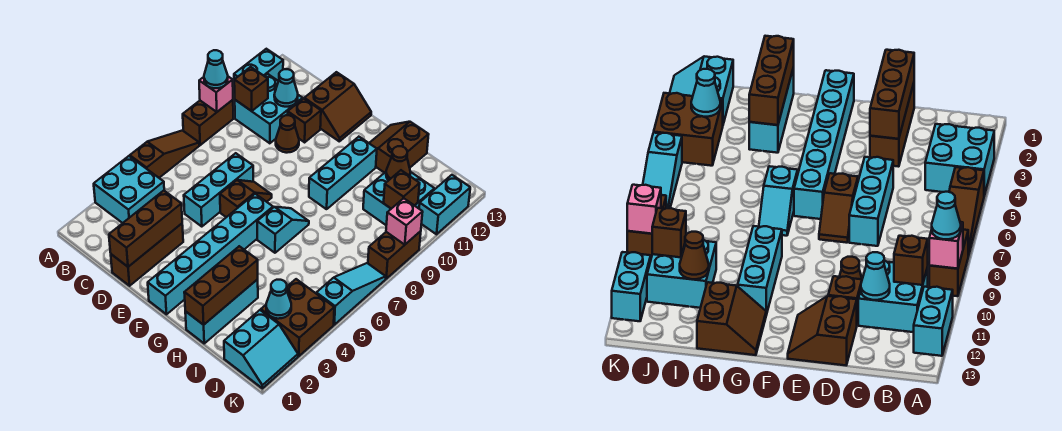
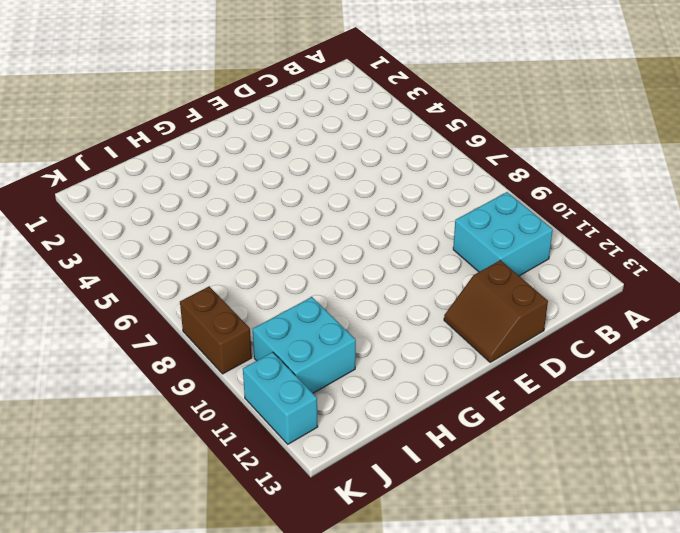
none -> cyan 2x2 brick [94,156,164,223]
none -> brown 1x3 slope [130,131,199,178]
none -> brown 1x2 brick [183,100,233,145]
none -> cyan 1x2 brick [234,49,283,93]

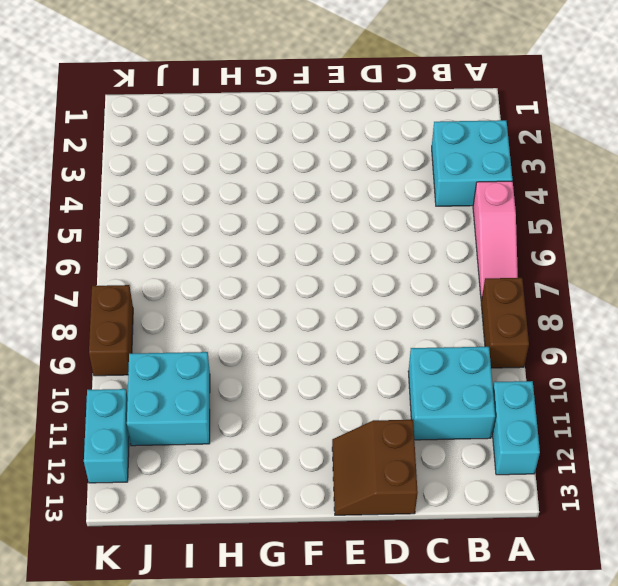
pink 1x3 slope [473,181,518,301] -> brown 1x3 slope [130,131,199,178]
none -> brown 1x3 brick [111,224,183,286]
none -> cyan 1x3 brick [184,153,253,227]
none -> brown 1x1 cone [276,115,299,153]
none -> brown 1x1 brick [288,99,321,142]

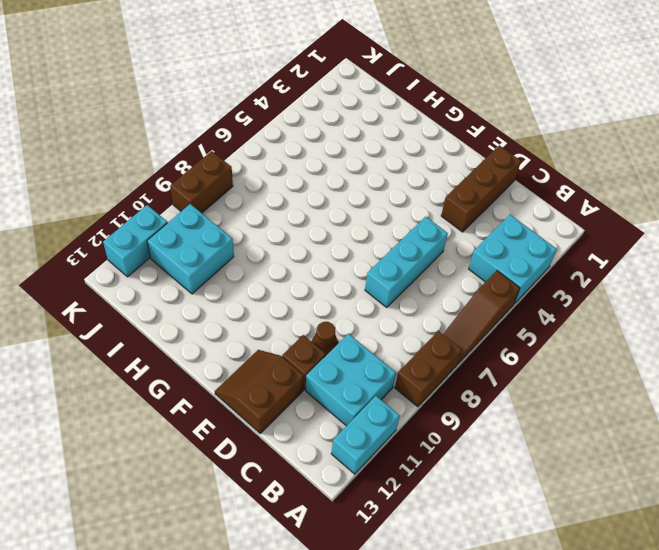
none -> brown 1x2 slope [220,180,272,217]
none -> cyan 1x6 brick [148,194,273,314]
none -> cyan 1x2 slope [257,207,309,253]
none -> cyan 1x3 brick [309,137,377,209]

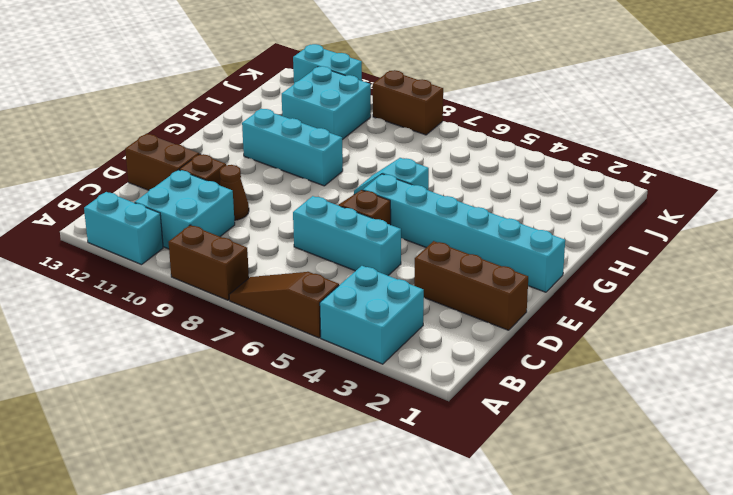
none -> brown 2x2 slope [369,122,429,173]
none -> cyan 1x3 brick [185,279,258,343]
none -> cyan 2x2 slope [224,310,298,388]
none -> brown 2x2 brick [261,279,334,356]

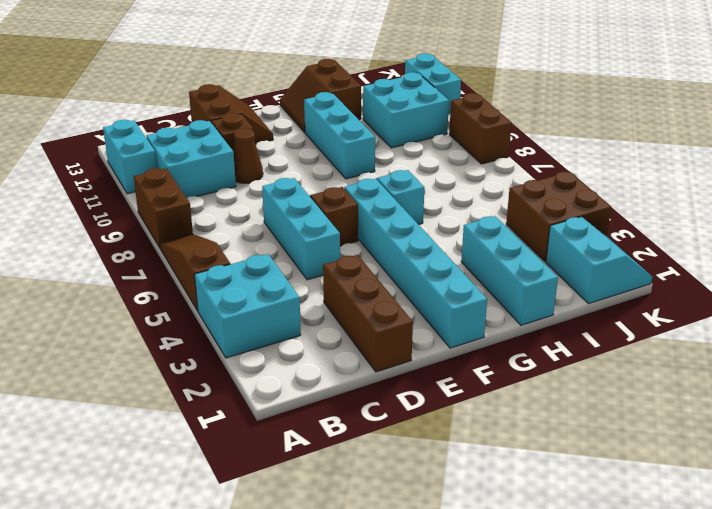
none -> cyan 1x3 slope [316,263,386,325]
none -> pink 1x1 brick [199,77,233,112]
none -> brown 1x1 brick [234,67,268,111]
none -> cyan 1x1 cone [274,69,298,107]

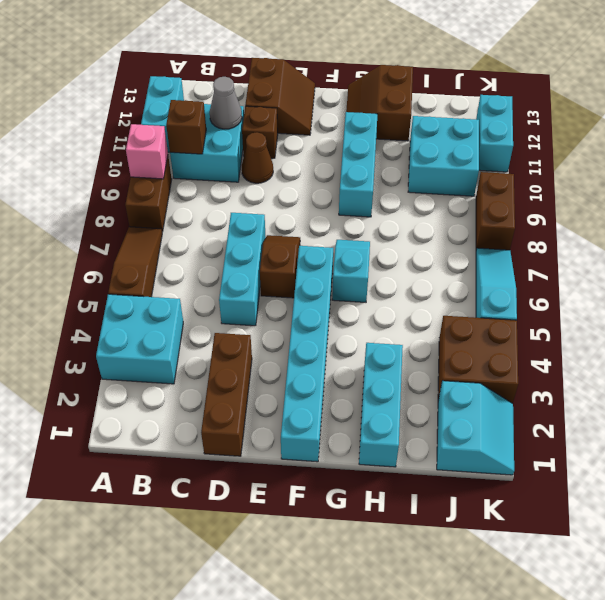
grey 1x1 cone [210,77,242,129] -> cyan 1x1 cone [274,69,298,107]
none -> brown 1x3 brick [109,191,182,267]
none -> brown 1x3 brick [184,246,258,325]
none -> brown 1x1 cone [386,146,410,180]
none -> cyan 1x1 cone [266,280,291,319]

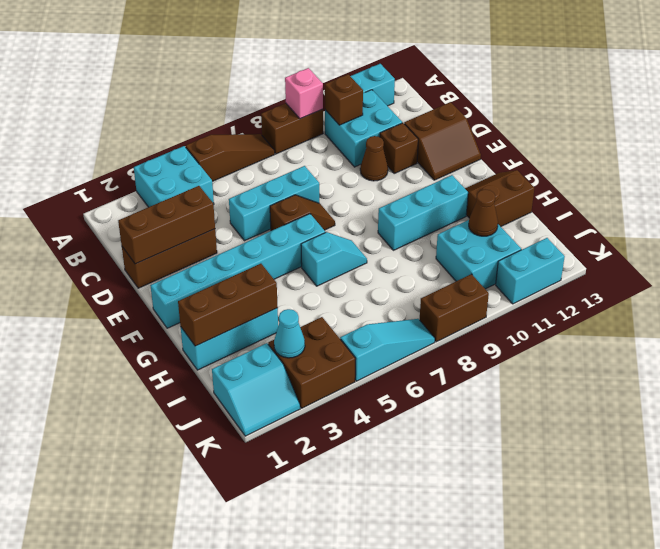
none -> cyan 1x1 cone [274,69,298,107]
none -> brown 1x1 brick [384,170,420,209]
none -> pink 1x1 brick [386,198,423,245]
none -> cyan 1x1 cone [204,50,228,88]

